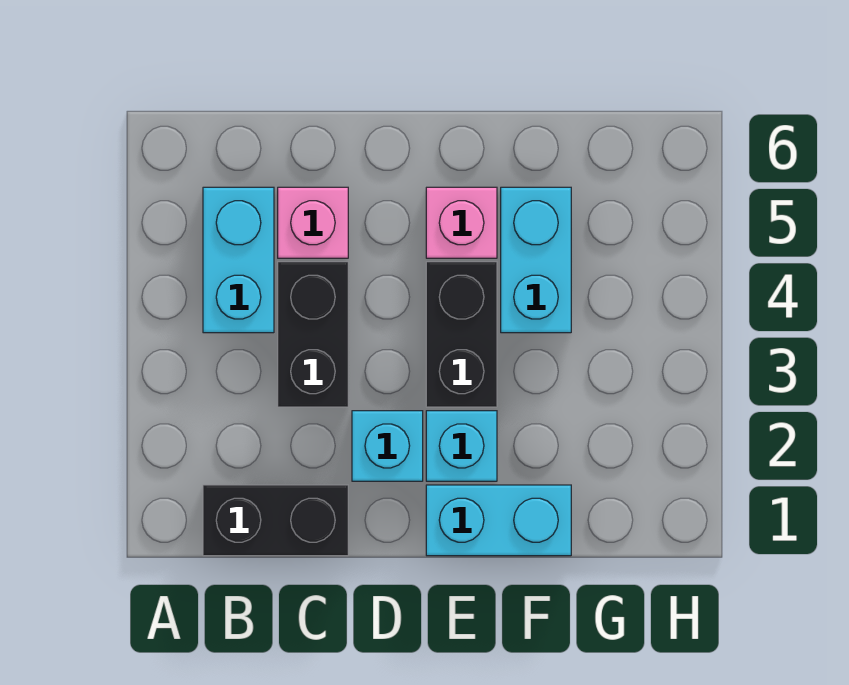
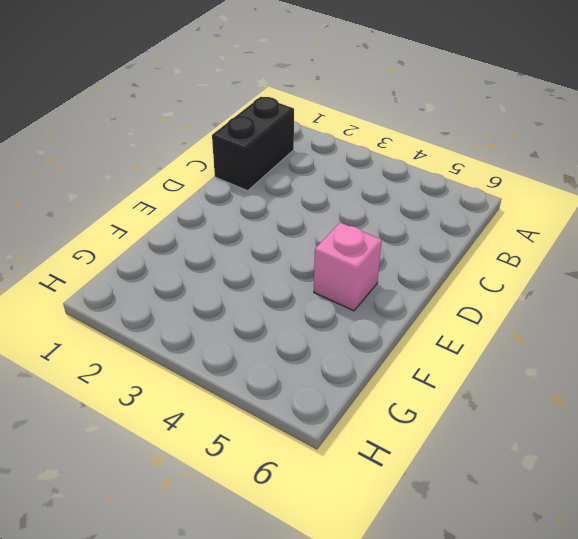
none -> cyan 1x2 brick [203,187,274,333]
none -> black 1x2 brick [278,262,348,407]

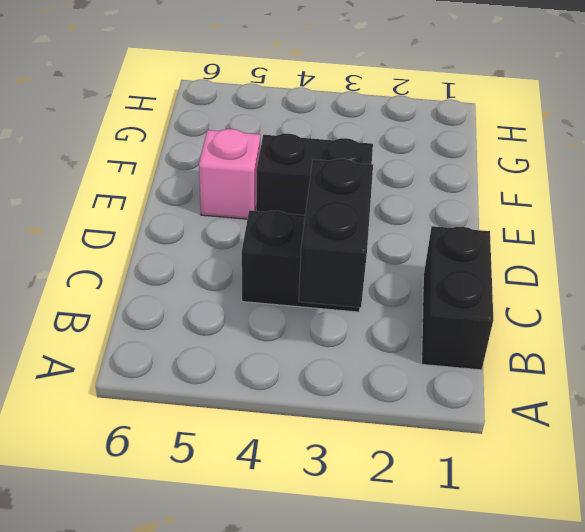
black 1x2 brick [299,159,373,307] -> none
none -> cyan 1x2 brick [203,187,274,333]
none -> pink 1x1 brick [278,187,348,258]

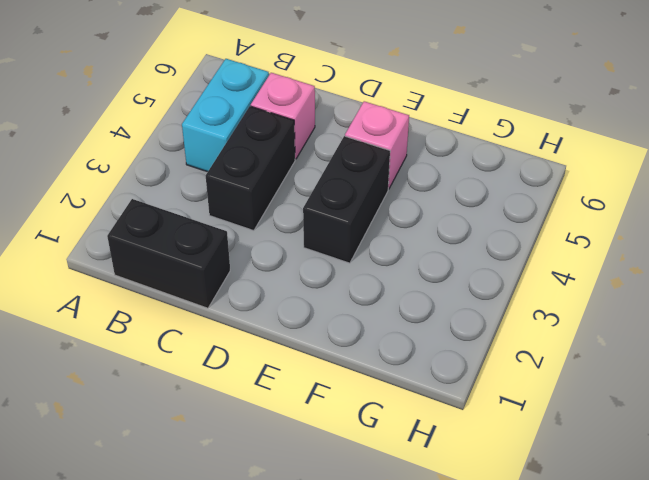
none -> cyan 1x1 brick [352,411,423,481]
none -> cyan 1x2 brick [426,485,571,556]

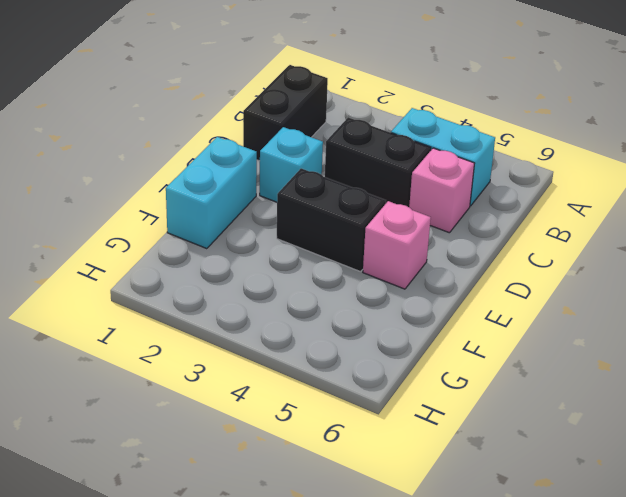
none -> cyan 1x1 brick [426,411,497,481]
none -> cyan 1x2 brick [501,187,571,333]

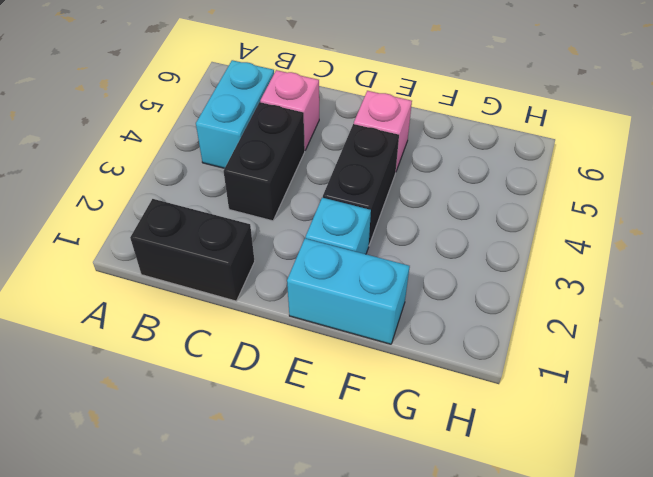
none -> cyan 1x1 brick [352,411,423,481]
none -> cyan 1x2 brick [501,187,571,333]

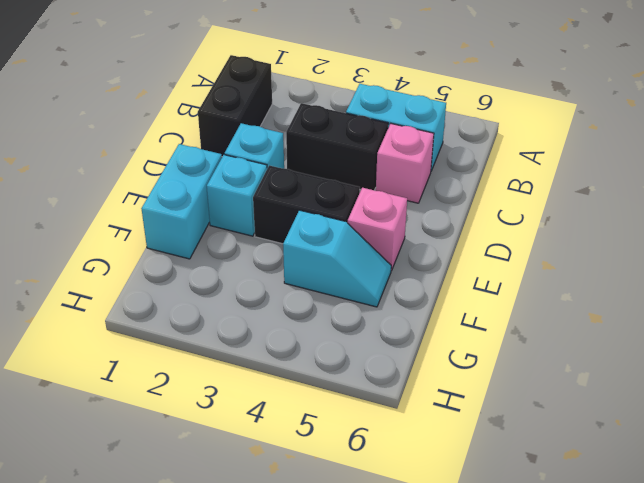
cyan 1x2 slope [283,210,391,307] -> cyan 1x2 brick [501,187,571,333]

